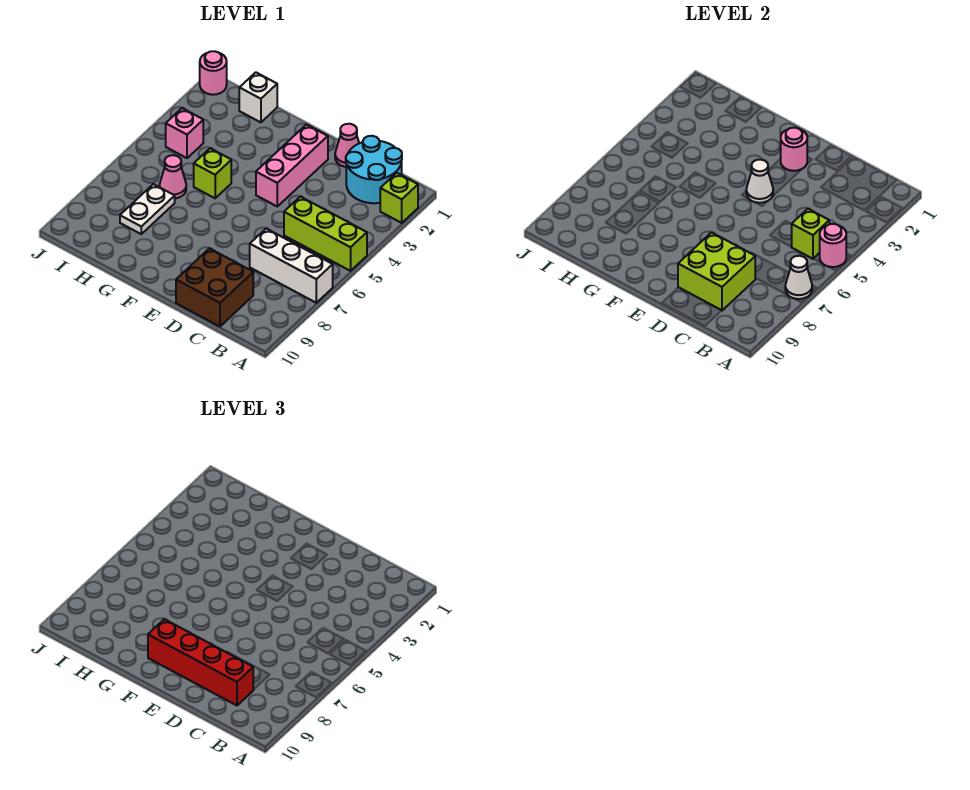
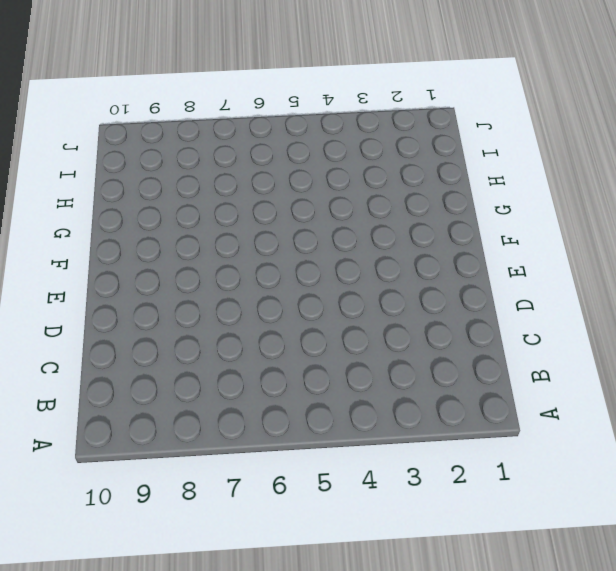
none -> lime 1x1 brick [380,173,418,223]
none -> lime 1x3 brick [284,197,367,271]
none -> white 1x3 brick [250,229,333,303]

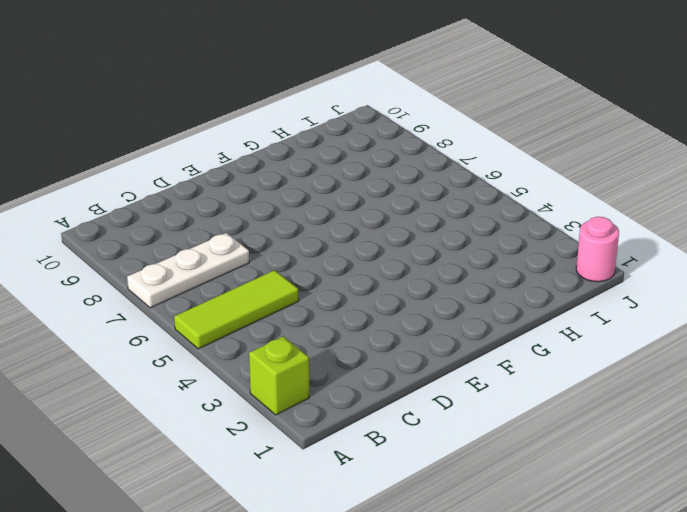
lime 1x3 tile [174,270,299,349] -> lime 1x3 brick [284,197,367,271]
white 1x3 plate [127,233,249,308] -> white 1x3 brick [250,229,333,303]
none -> cyan 2x2 round brick [346,136,402,203]
none -> brown 2x2 brick [176,248,253,326]
none -> pink 1x1 cone [335,124,359,167]

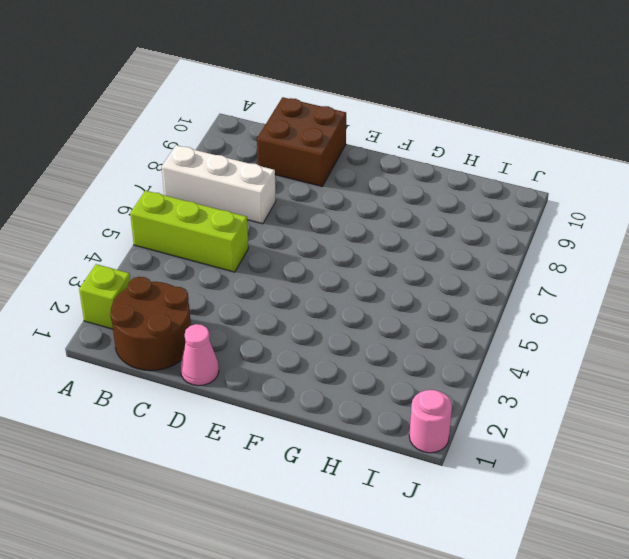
brown 2x2 round brick [110,277,191,371] -> cyan 2x2 round brick [346,136,402,203]
none -> pink 1x3 brick [256,124,328,206]
none -> lime 1x1 brick [194,148,231,198]
none -> white 1x1 brick [239,72,277,122]

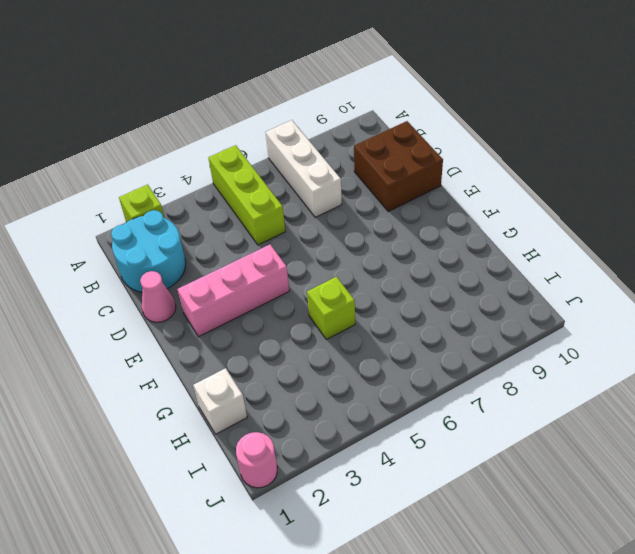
none -> pink 1x1 cone [159,155,186,198]
none -> white 1x2 plate [120,184,175,234]
none -> pink 1x1 brick [166,108,203,158]

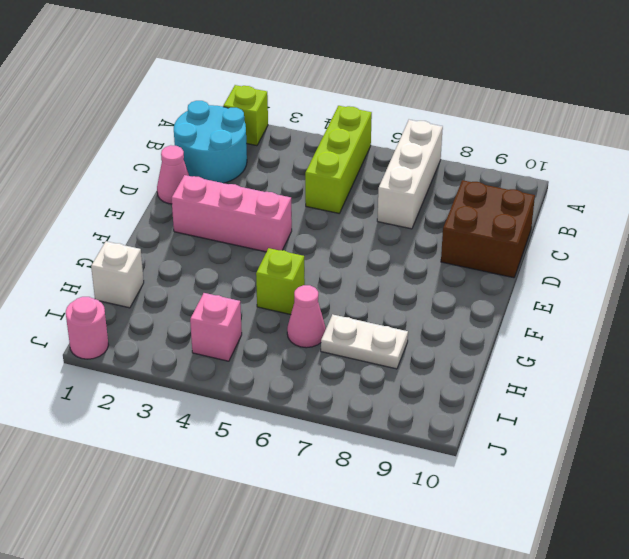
none -> pink 1x1 round brick [820,224,846,267]
none -> white 1x1 cone [785,256,812,299]
none -> lime 1x1 brick [792,209,829,259]

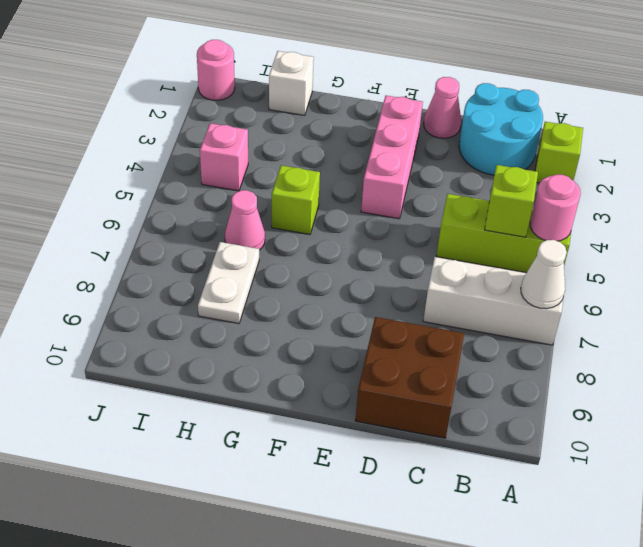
none -> lime 2x2 brick [678,233,755,310]
none -> pink 1x1 round brick [781,128,807,171]
none -> white 1x1 cone [746,160,773,203]

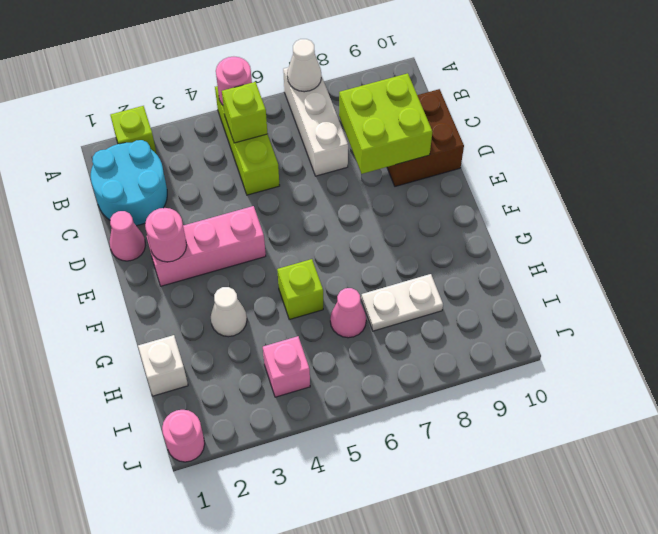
white 1x1 cone [211,287,247,337] -> white 1x1 cone moved to [746,160,773,203]
none -> red 1x4 brick [148,619,253,705]

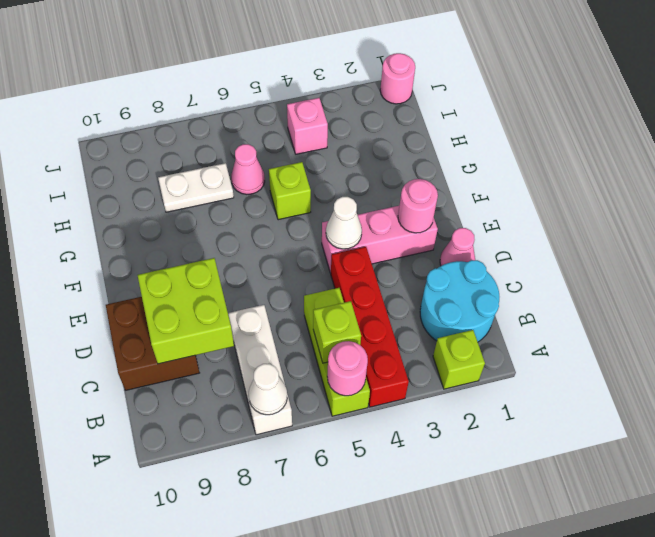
red 1x4 brick [331,247,409,407] -> red 1x4 brick moved to [148,619,253,705]
none -> white 1x1 brick [239,72,277,122]

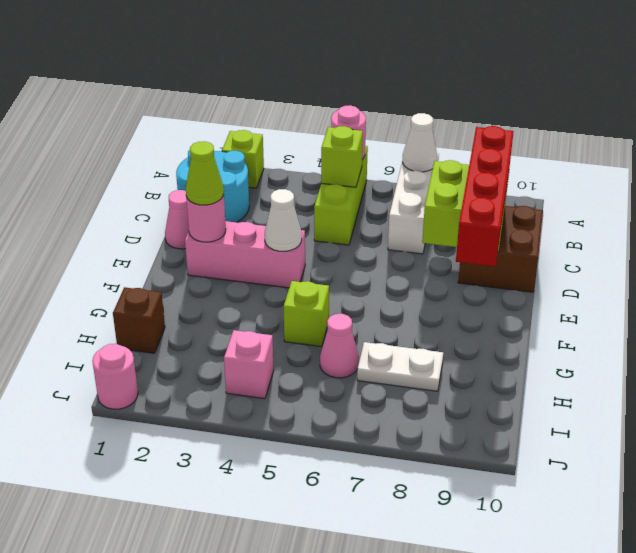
lime 1x1 cone [186,141,224,205] -> none
brown 1x1 brick [113,287,165,353] -> white 1x1 brick [239,72,277,122]

